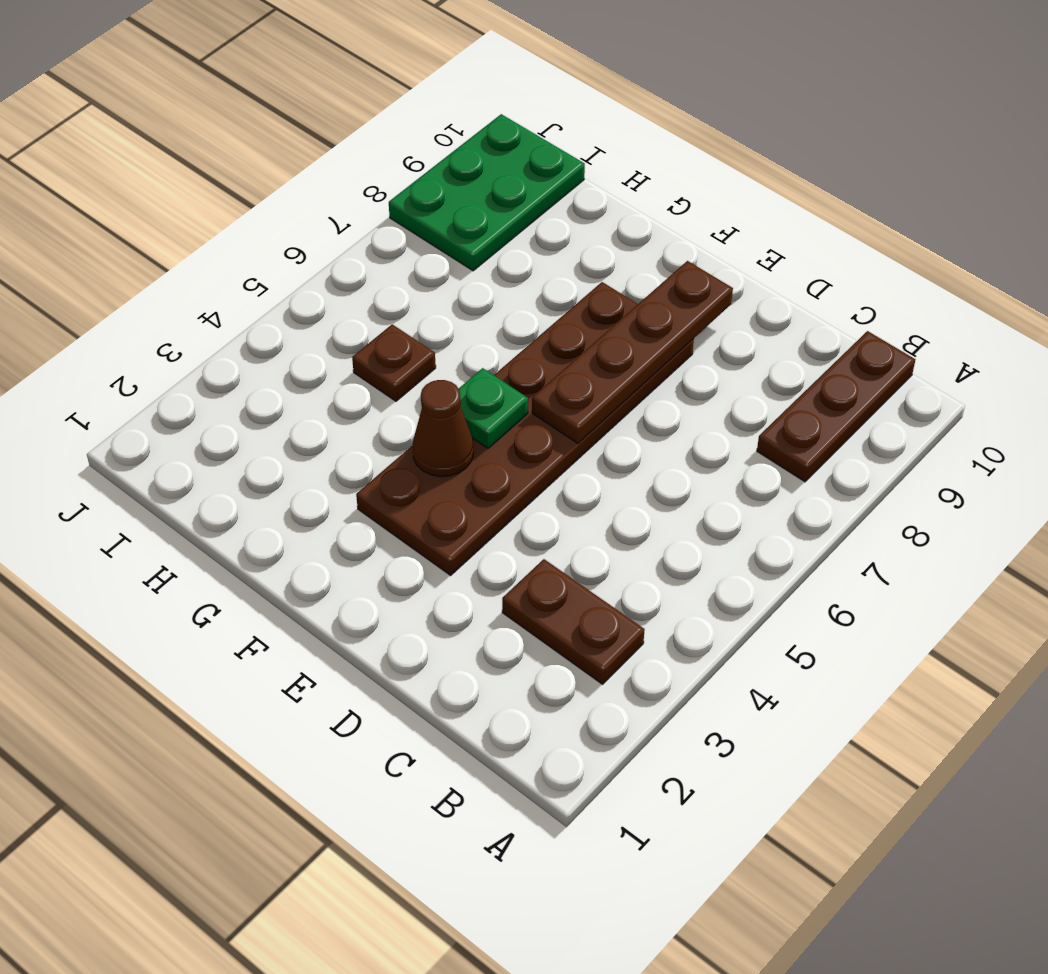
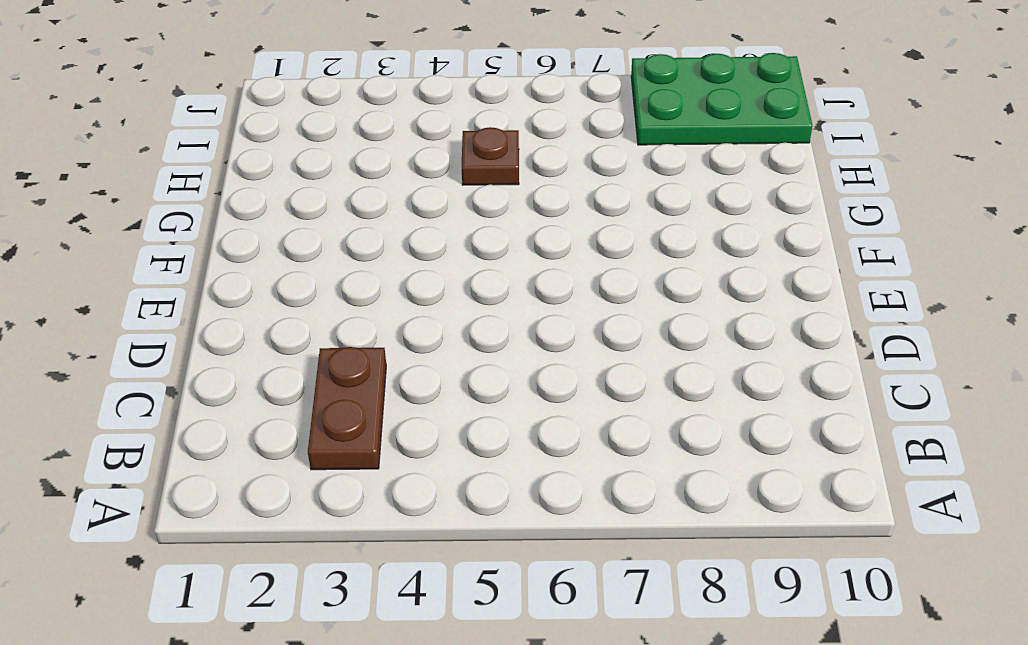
none -> brown 1x3 plate [757,331,915,482]
none -> brown 2x6 plate [356,282,694,575]

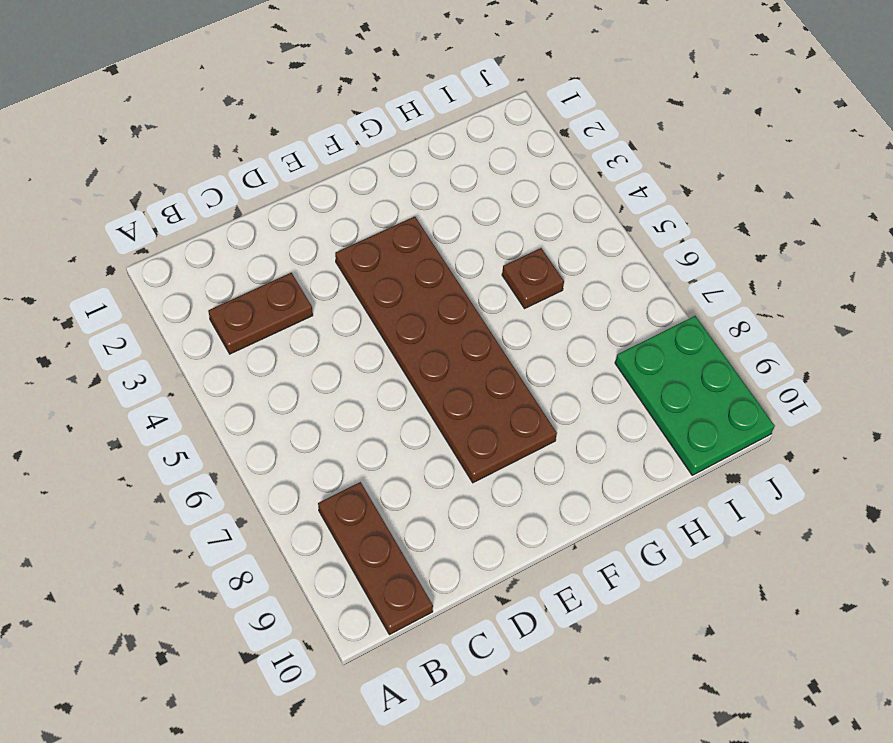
none -> brown 1x4 plate [532,261,733,443]
none -> brown 1x1 cone [413,380,473,477]

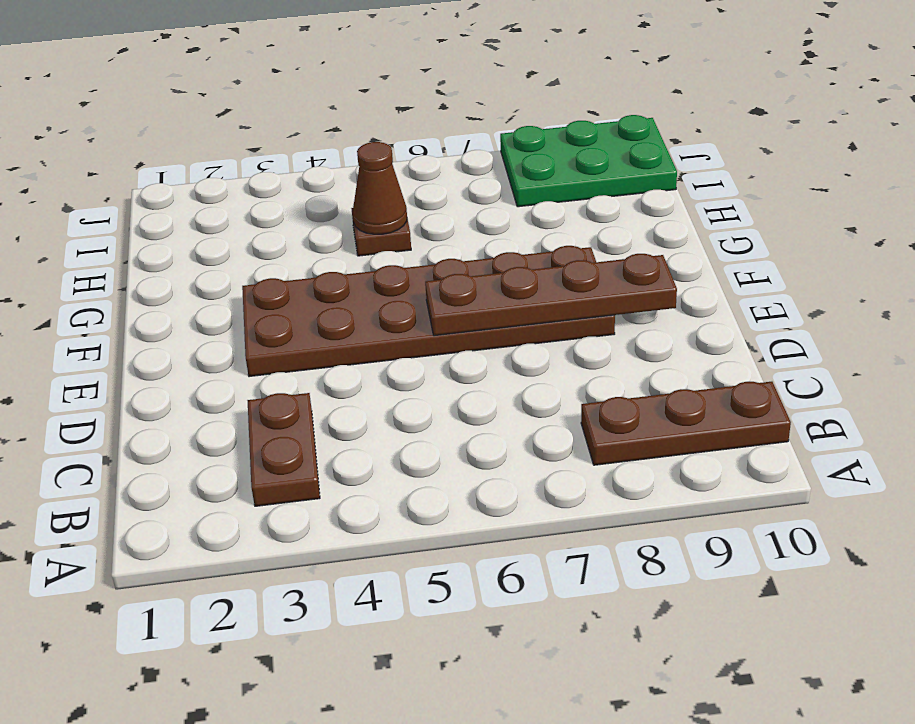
brown 1x1 cone [353,142,407,234] -> brown 1x1 cone moved to [413,380,473,477]
none -> green 1x1 plate [459,368,528,448]

